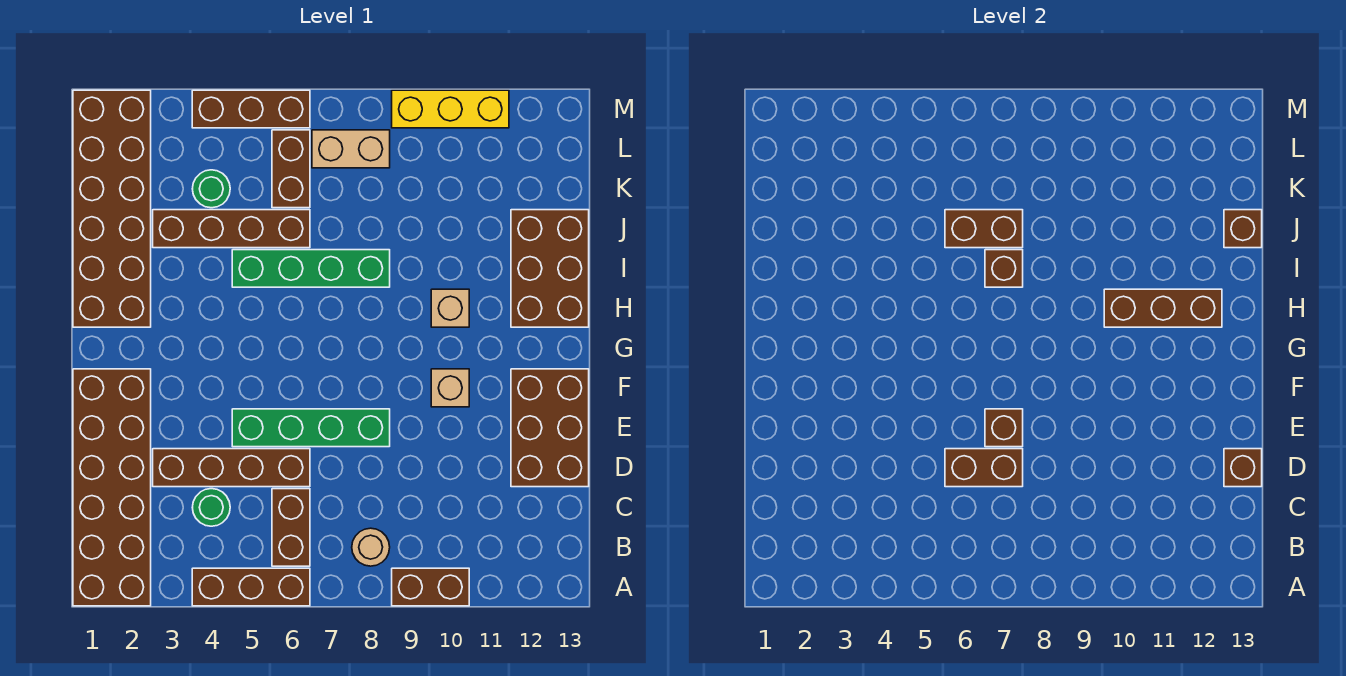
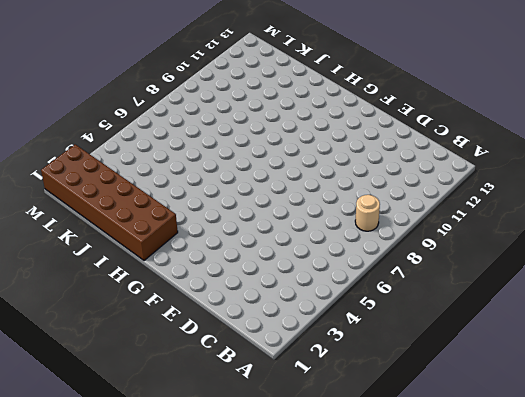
none -> brown 2x6 brick [73,369,151,606]
none -> brown 1x3 brick [192,568,310,606]
none -> brown 1x2 brick [392,568,469,606]

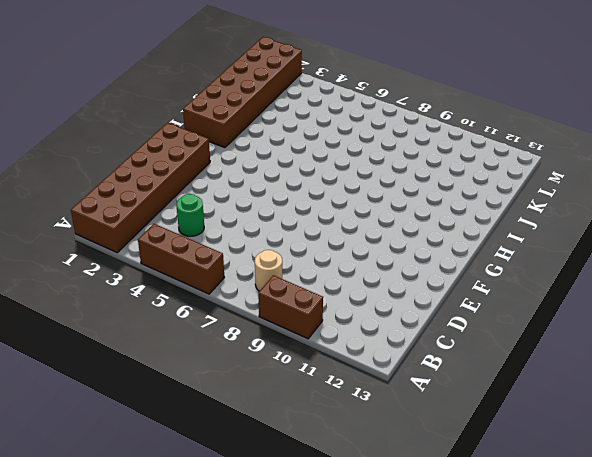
none -> brown 1x2 brick [272,489,310,566]
none -> brown 1x4 brick [153,449,310,487]
none -> brown 2x3 brick [511,369,589,487]

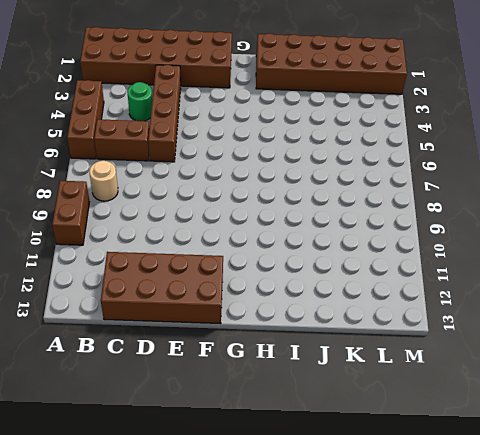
brown 2x4 brick [101,252,223,324] -> brown 2x3 brick [511,369,589,487]
none -> green 1x4 brick [232,409,390,447]
none -> tan 1x1 brick [431,369,469,407]
none -> tan 1x1 brick [431,289,469,327]

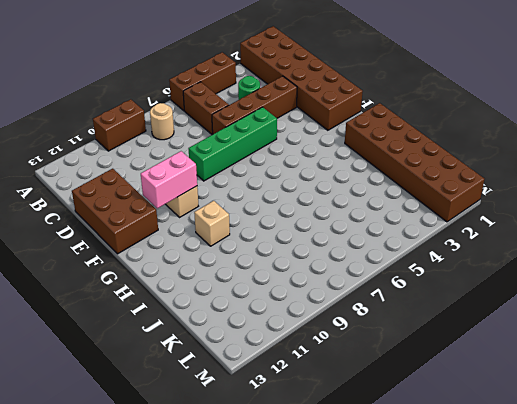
pink 1x2 brick [141,151,197,208] -> none
none -> brown 2x3 brick [511,210,589,327]
none -> green 1x4 brick [232,250,390,287]
none -> brown 1x4 brick [153,210,310,248]

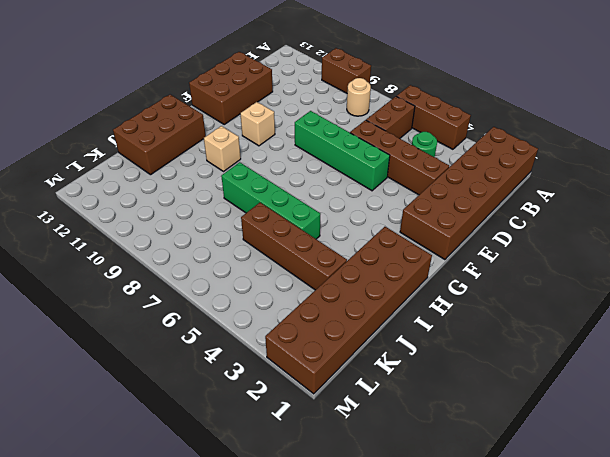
none -> green 1x1 round brick [192,170,230,208]
none -> brown 1x2 brick [272,130,310,208]
none -> tan 1x2 brick [312,130,390,168]

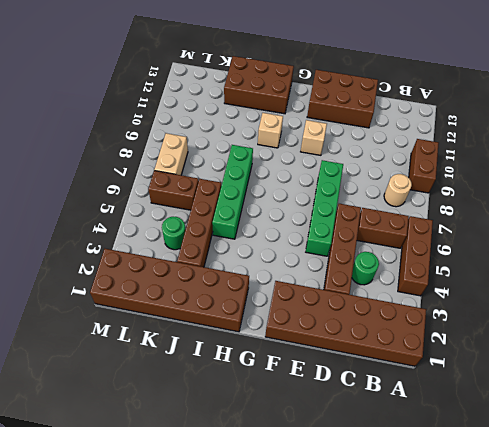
none -> brown 1x3 brick [192,90,310,128]
none -> yellow 1x3 brick [392,90,509,128]
none -> brown 1x2 brick [945,449,1023,487]

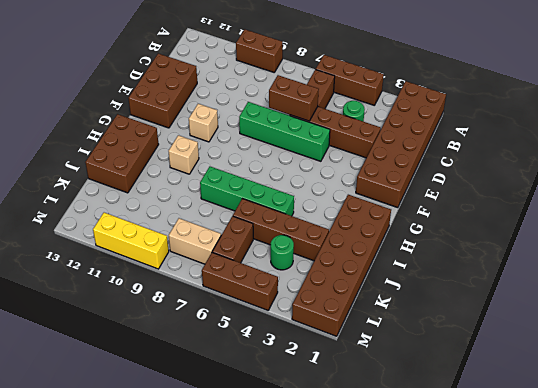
none -> tan 1x1 round brick [352,528,390,566]
none -> brown 1x1 brick [1224,449,1262,487]
none -> brown 1x1 brick [985,409,1023,447]

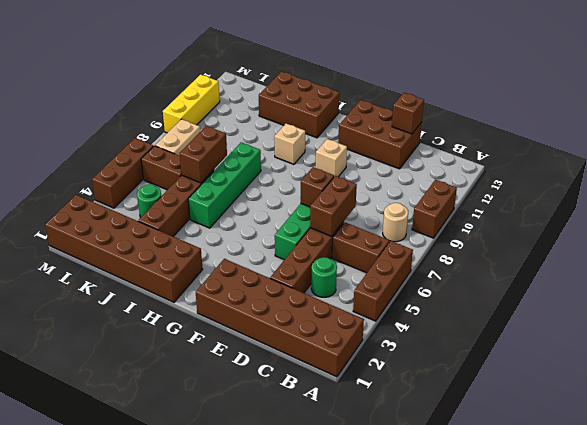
none -> brown 1x3 brick [1104,289,1222,327]
none -> brown 1x1 brick [985,250,1023,287]
none -> brown 1x1 brick [1224,210,1262,248]

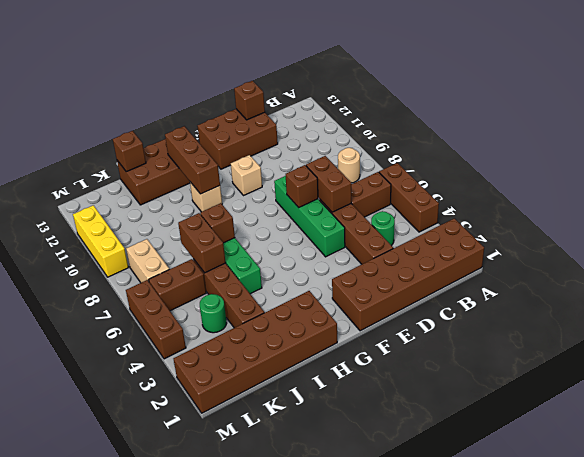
none -> brown 1x2 brick [392,568,469,606]

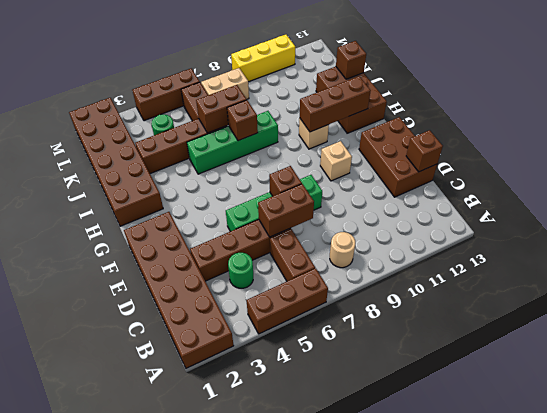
none -> brown 1x2 brick [392,568,469,606]

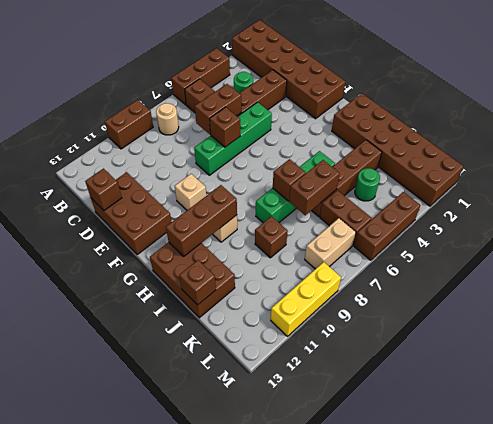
brown 1x1 brick [255,216,288,258] -> none

